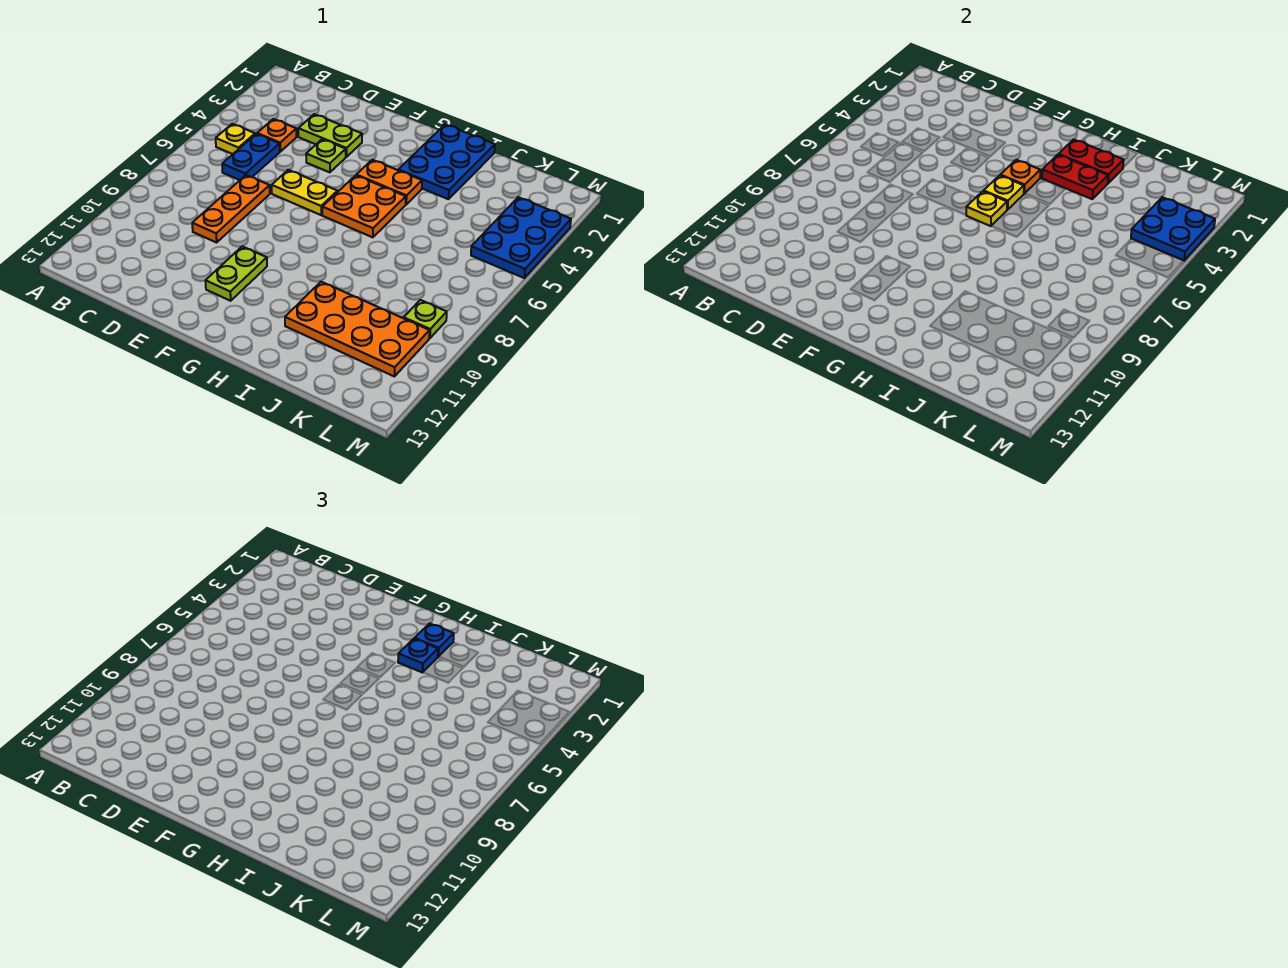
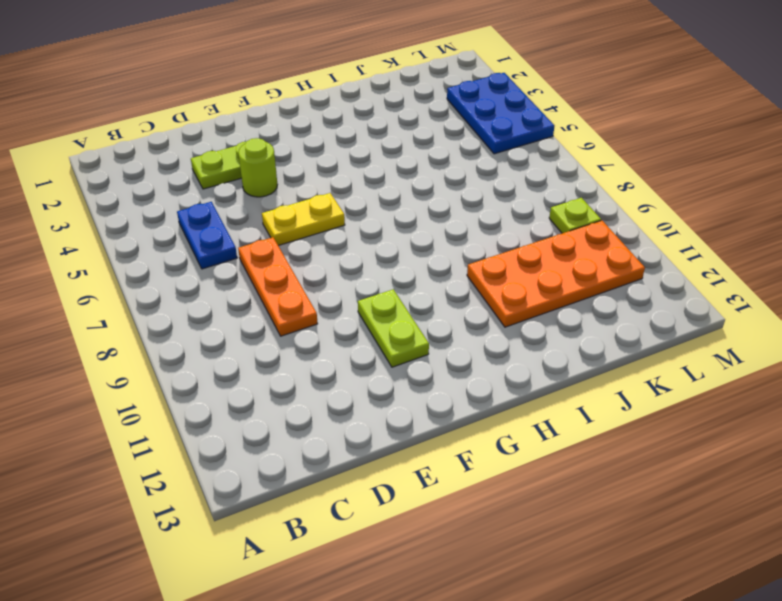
lime 1x1 round brick [238,138,277,197] -> lime 1x1 plate [306,139,346,172]
none -> yellow 1x1 plate [216,124,255,154]
none -> orange 1x1 plate [257,119,296,152]
none -> orange 1x2 plate [356,160,422,204]

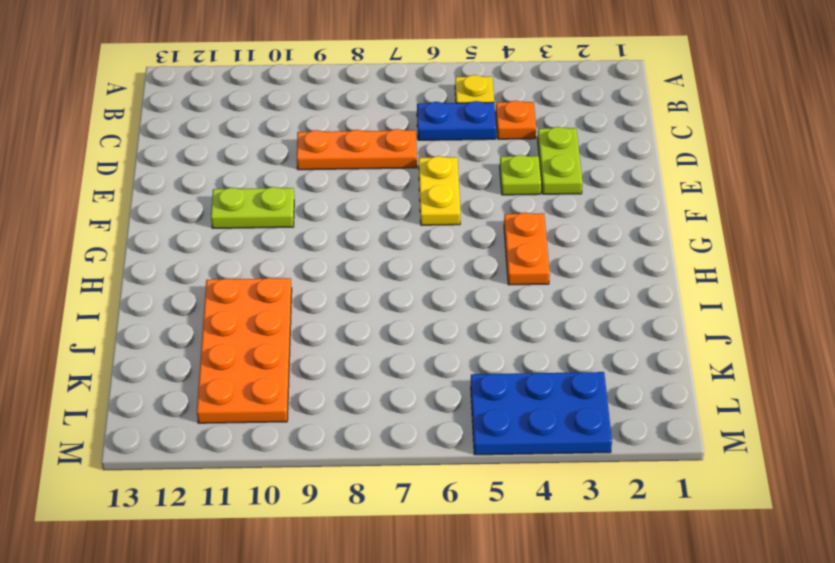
none -> orange 2x2 plate [322,175,406,237]
none -> blue 2x3 plate [398,124,495,199]
none -> lime 1x1 plate [404,300,447,338]

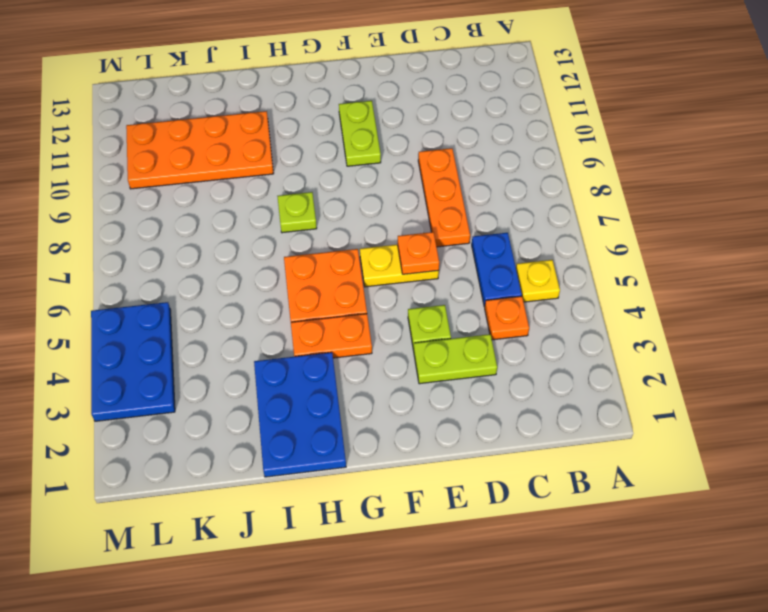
orange 1x1 plate [397,232,439,274] -> orange 1x1 plate moved to [1000,160,1040,194]
lime 1x1 plate [277,192,317,233] -> lime 1x1 plate moved to [404,300,447,338]
none -> yellow 1x1 plate [984,175,1024,210]
none -> yellow 1x1 plate [966,191,1007,226]
none -> red 1x2 plate [1058,139,1124,183]

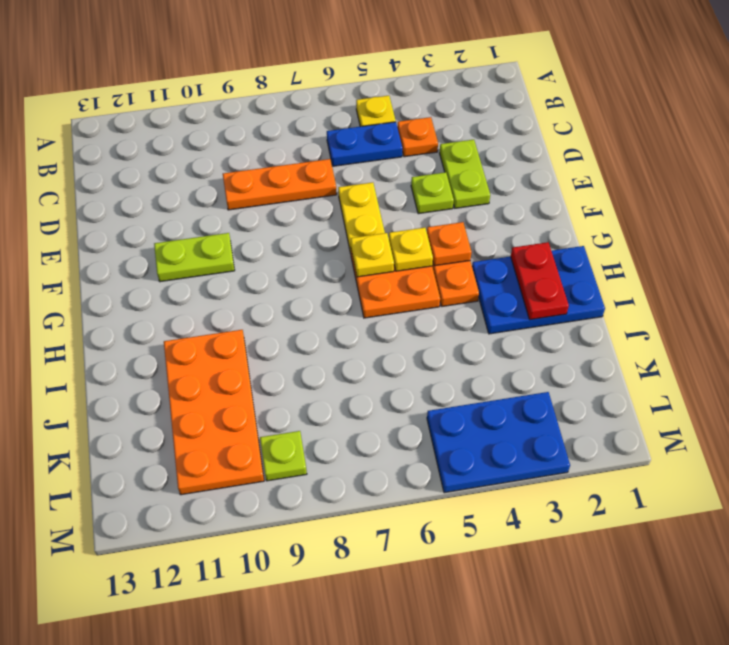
none -> red 1x2 plate [1042,155,1108,199]
none -> blue 2x2 plate [1131,197,1215,261]
none -> blue 1x1 plate [414,623,454,657]

